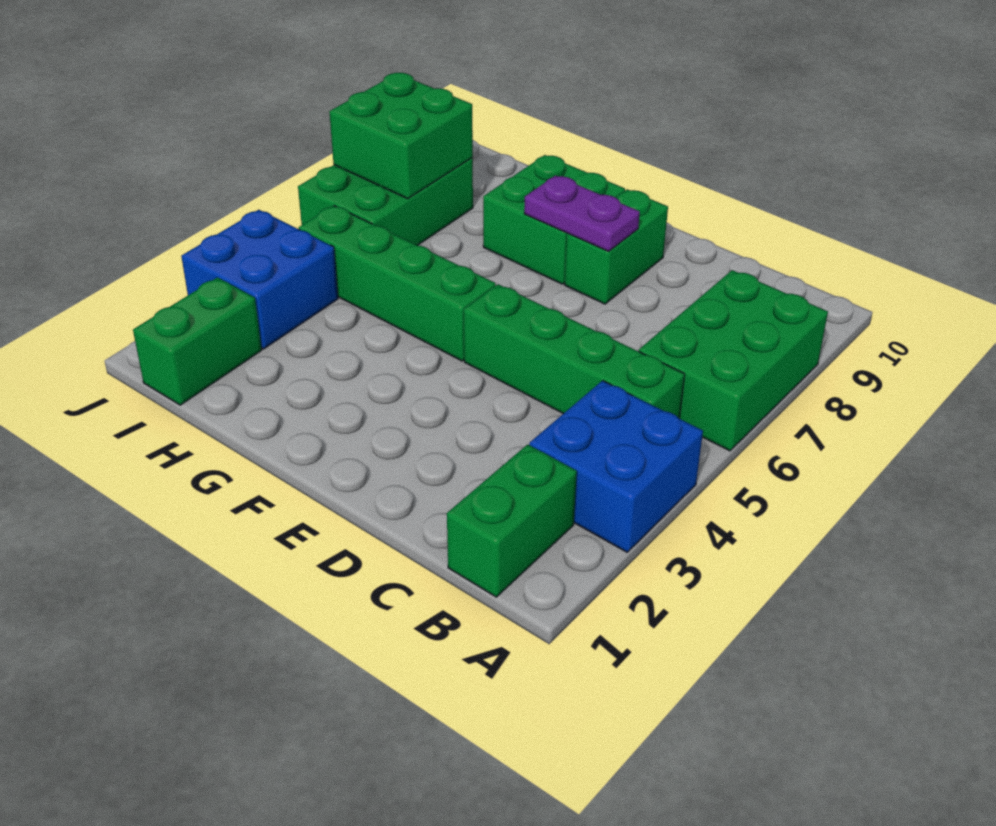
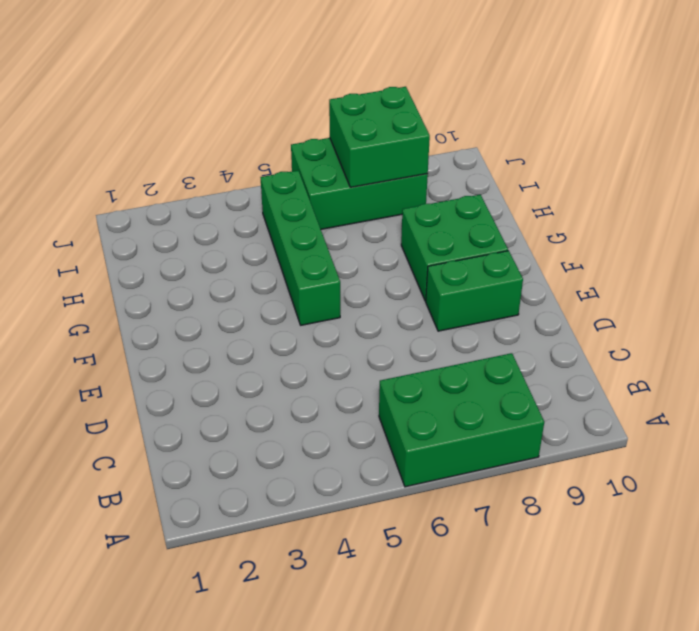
none -> blue 2x2 brick [529,381,703,552]
none -> green 1x2 brick [447,444,577,597]
none -> green 1x4 brick [464,284,685,419]

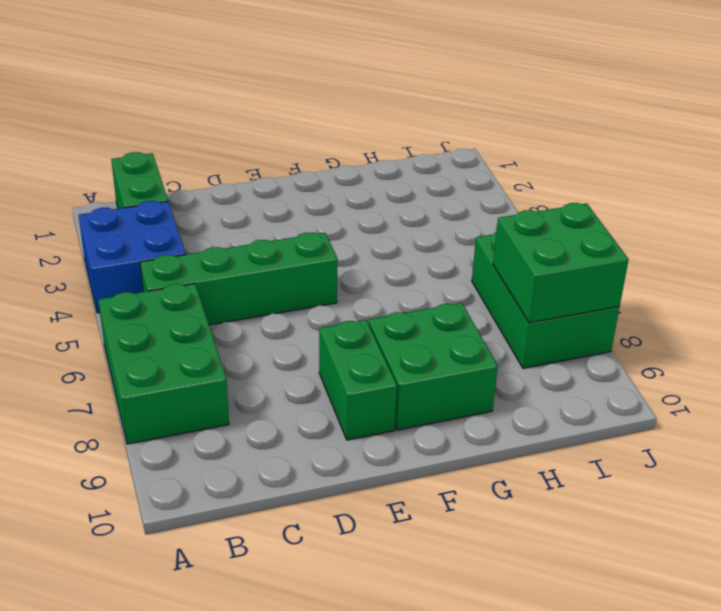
none -> green 1x4 brick [299,206,496,361]
none -> green 1x2 brick [133,277,262,405]
none -> blue 2x2 brick [181,210,338,349]

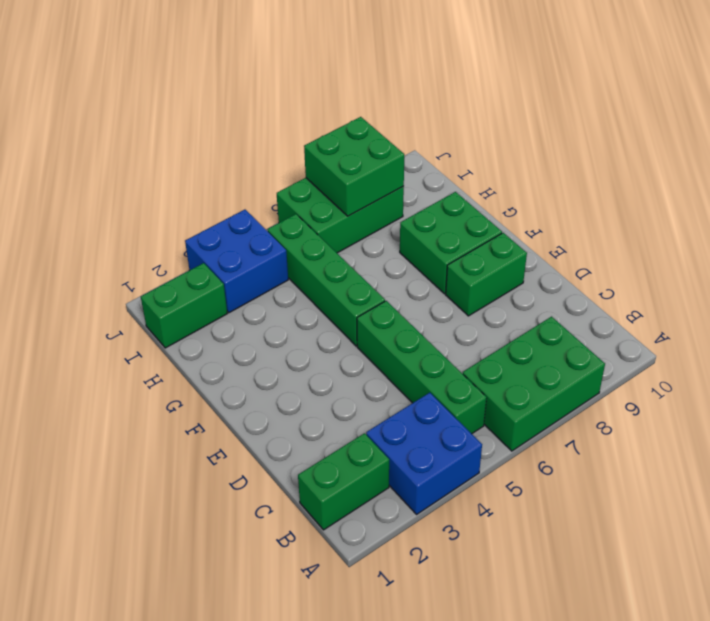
none -> purple 1x2 plate [524,176,640,251]

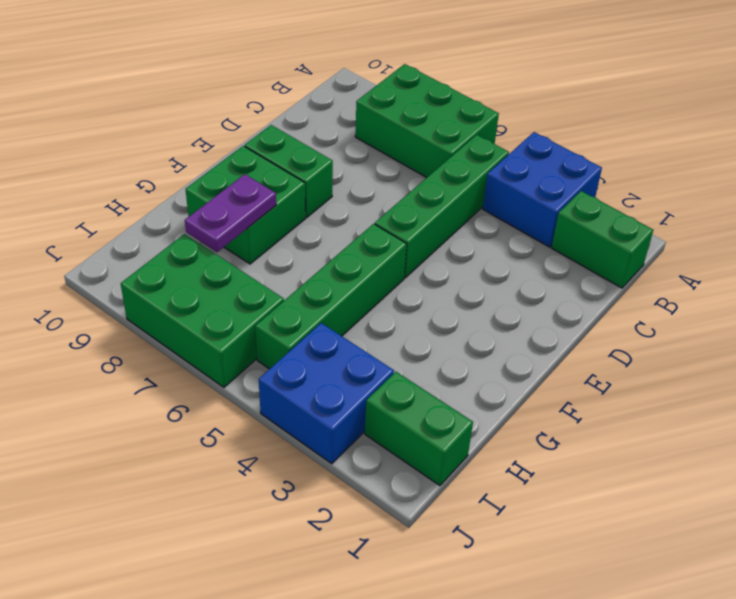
purple 1x2 plate [185,174,276,252] -> purple 1x2 plate moved to [524,176,640,251]
none -> green 2x2 brick [329,73,473,199]

